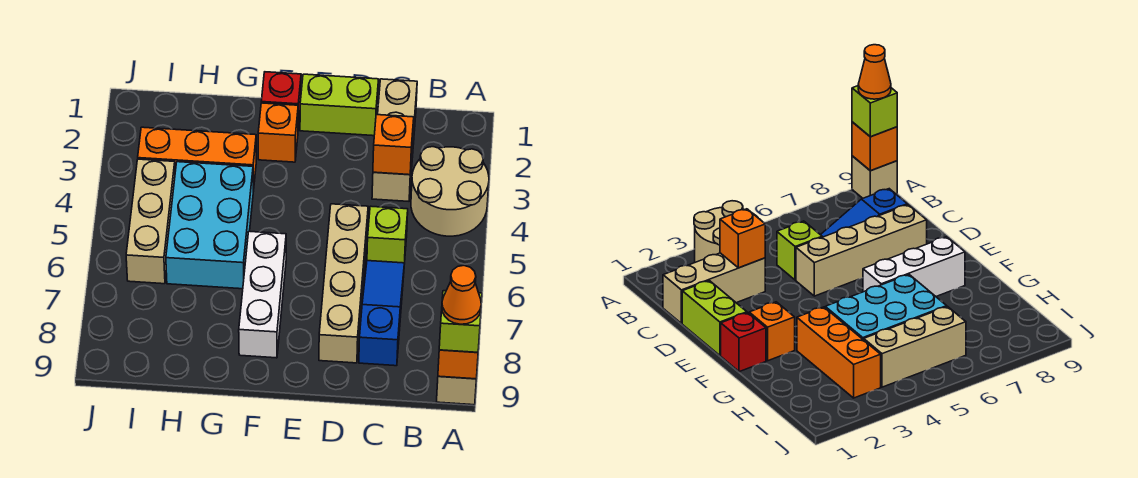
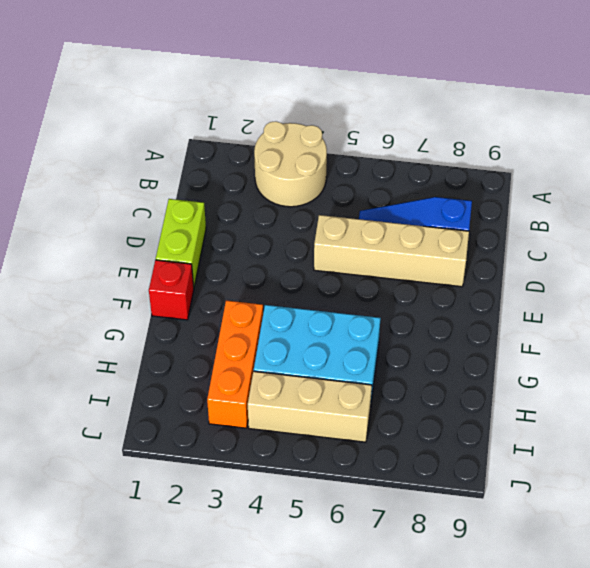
none -> tan 1x1 brick [437,376,476,405]
none -> tan 1x3 brick [372,79,417,201]
none -> lime 1x1 brick [367,206,408,264]

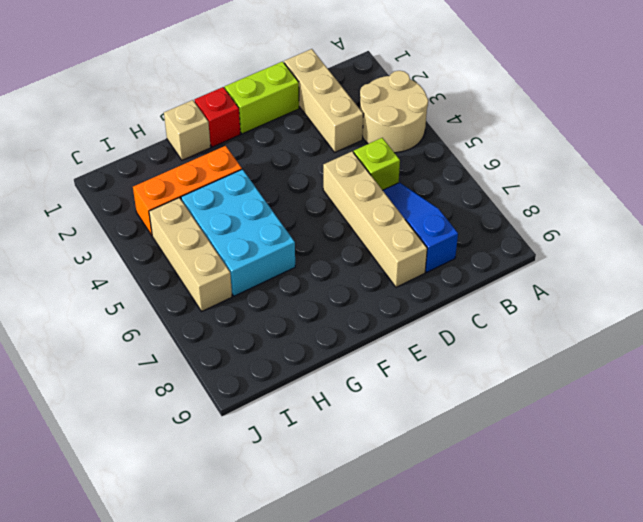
tan 1x1 brick [164,100,211,160] -> tan 1x1 brick moved to [437,376,476,405]
none -> orange 1x1 brick [258,103,298,162]
none -> white 1x3 brick [239,231,286,358]
none -> orange 1x1 brick [438,350,478,379]

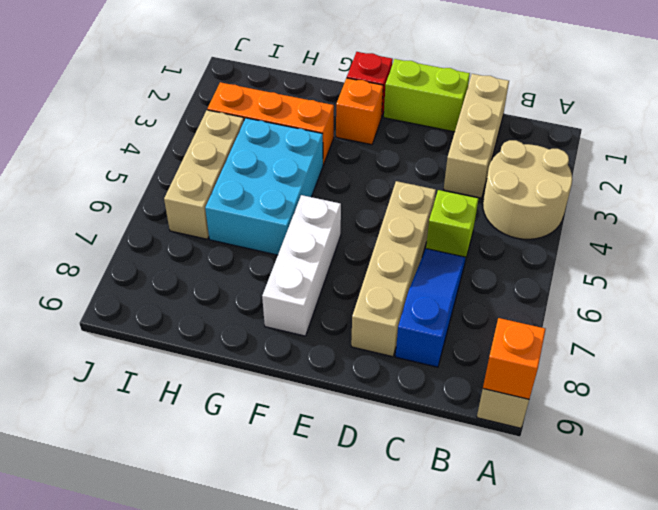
none -> orange 1x1 brick [373,115,414,175]
none -> lime 1x1 brick [439,291,482,352]
none -> orange 1x1 cone [442,266,481,324]

